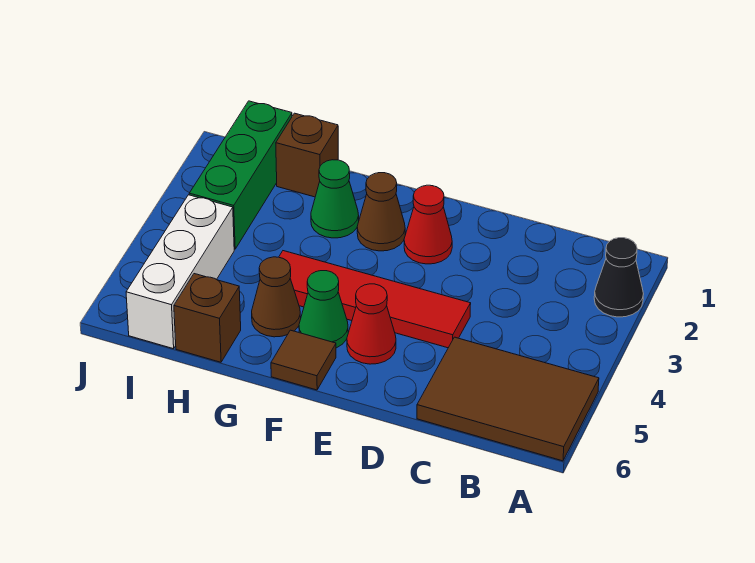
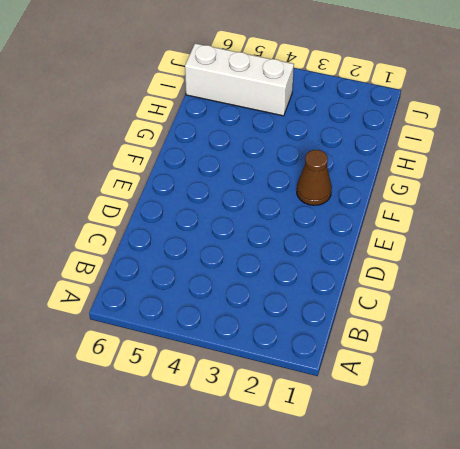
none -> black 1x1 cone [594,238,643,317]
none -> brown 2x3 tile [417,337,599,461]
none -> red 1x4 tile [279,251,471,348]

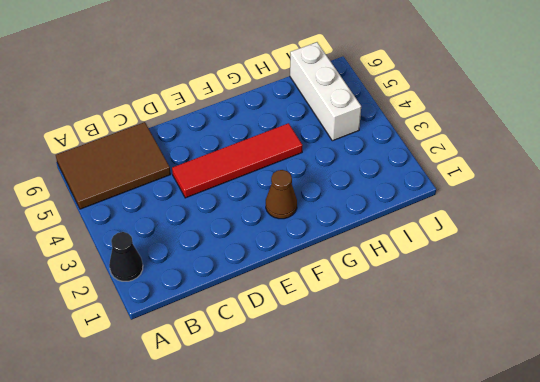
none -> red 1x1 cone [404,185,452,264]
none -> red 1x1 cone [347,284,396,364]
none -> green 1x1 cone [299,271,348,348]

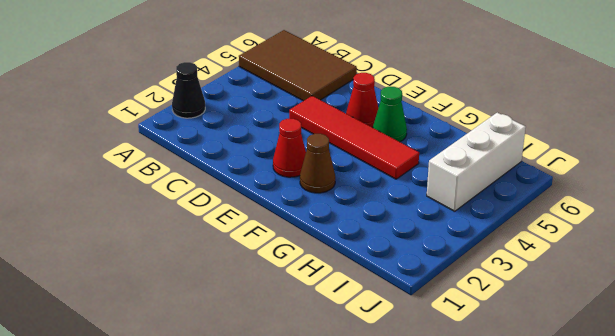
none -> brown 1x1 tile [271,330,336,390]
none -> green 1x1 cone [311,160,359,238]
none -> brown 1x1 cone [252,257,301,337]

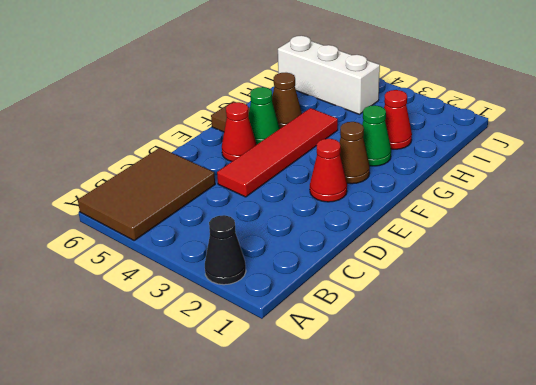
red 1x1 cone [384,90,412,149] -> none
none -> brown 1x1 brick [276,113,338,197]
none -> brown 1x1 brick [174,274,241,362]
none -> green 1x3 brick [189,101,292,249]

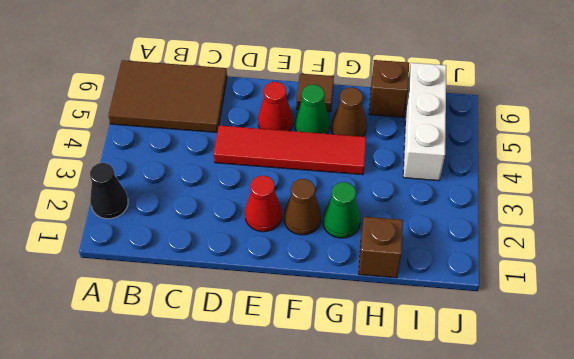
none -> green 1x3 brick [189,101,292,249]

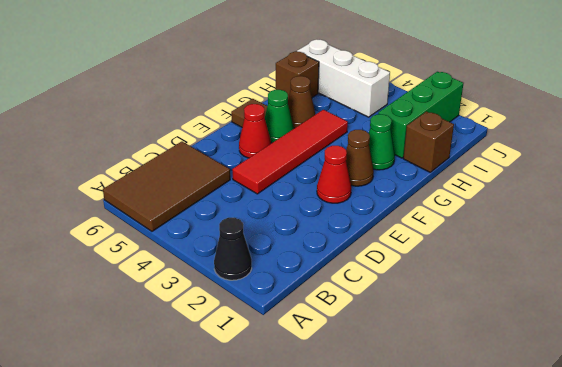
green 1x3 brick [378,72,463,158] -> green 1x3 brick turned to [189,101,292,249]

